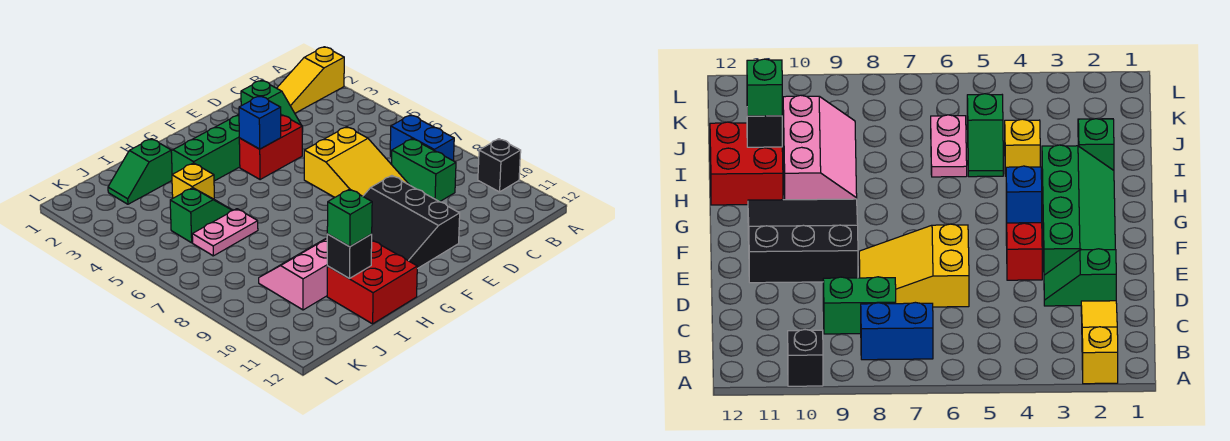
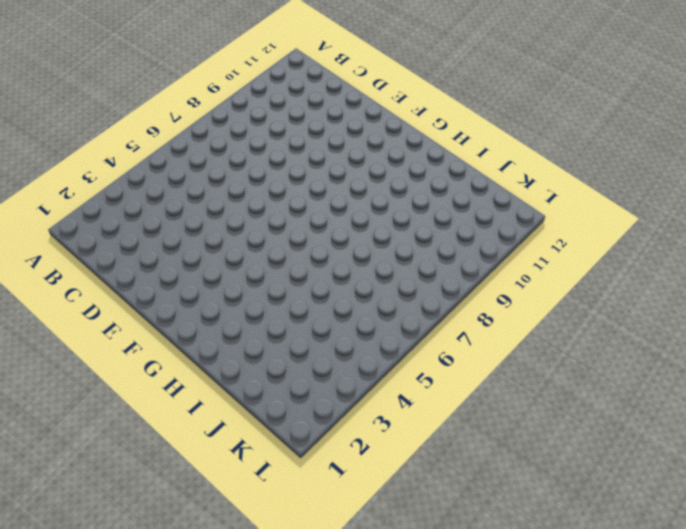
none -> yellow 1x3 slope [277,47,344,113]
none -> black 1x1 brick [478,139,521,192]
none -> blue 1x2 brick [390,115,454,161]

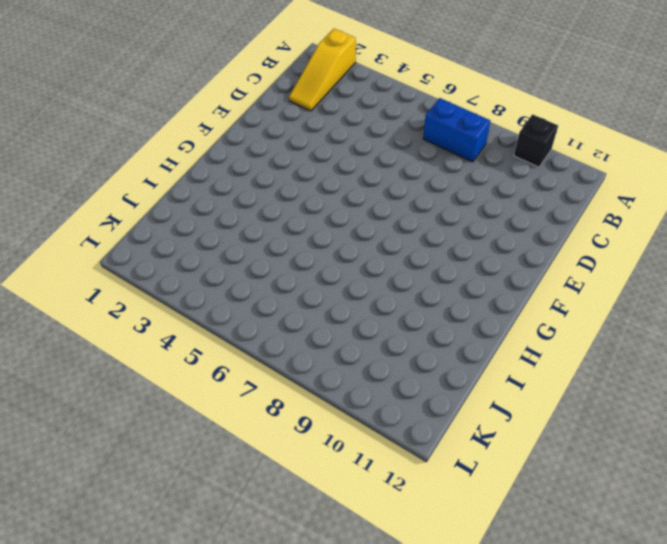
none -> green 1x2 brick [391,139,456,202]
none -> green 1x2 slope [241,80,303,132]
none -> yellow 2x3 slope [304,127,409,197]

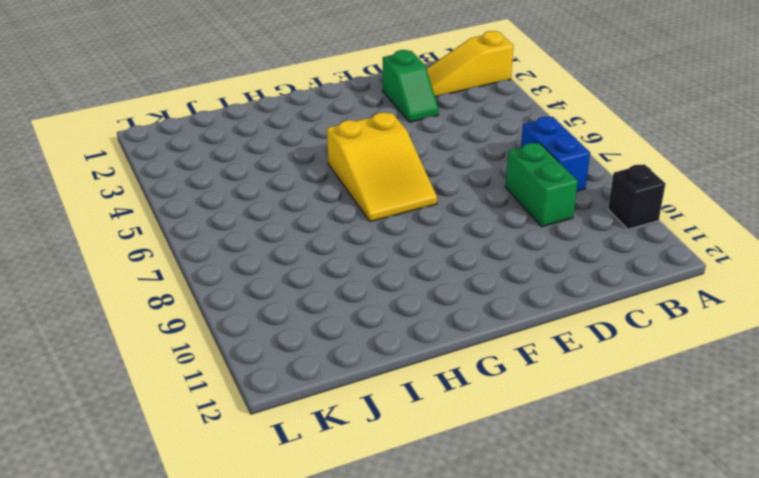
yellow 2x3 slope [327,112,437,222] -> yellow 2x3 slope moved to [304,127,409,197]
none -> green 2x4 slope [171,115,240,181]
none -> red 1x2 brick [239,115,302,180]
none -> black 3x3 slope [363,176,460,269]

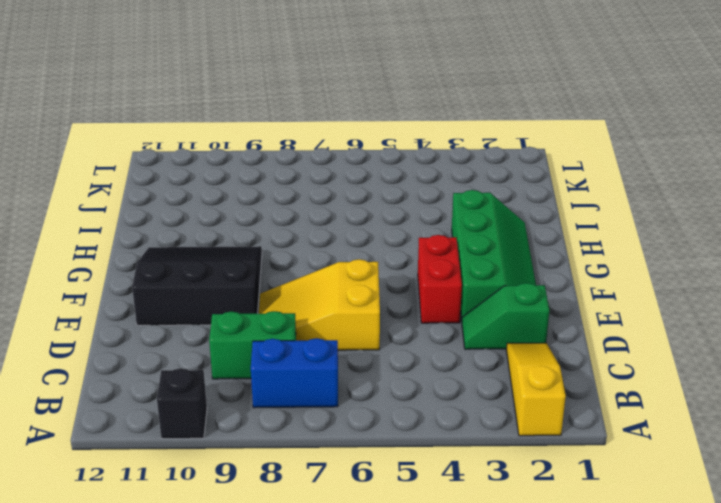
none -> pink 2x3 slope [259,238,327,310]
none -> red 2x2 brick [327,240,417,324]
none -> green 1x2 slope [108,139,172,204]

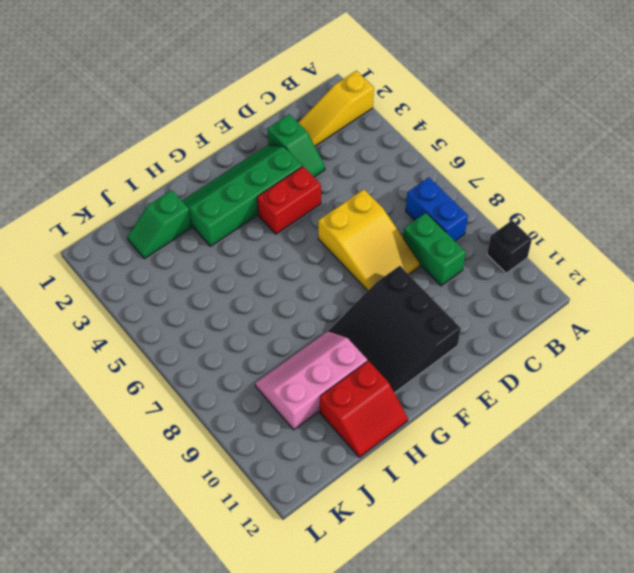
red 2x2 slope [320,361,408,457] -> red 2x2 brick [327,240,417,324]
none -> yellow 1x1 brick [172,163,214,199]
none -> green 1x2 slope [170,188,232,243]
none -> pink 1x2 plate [192,209,258,256]

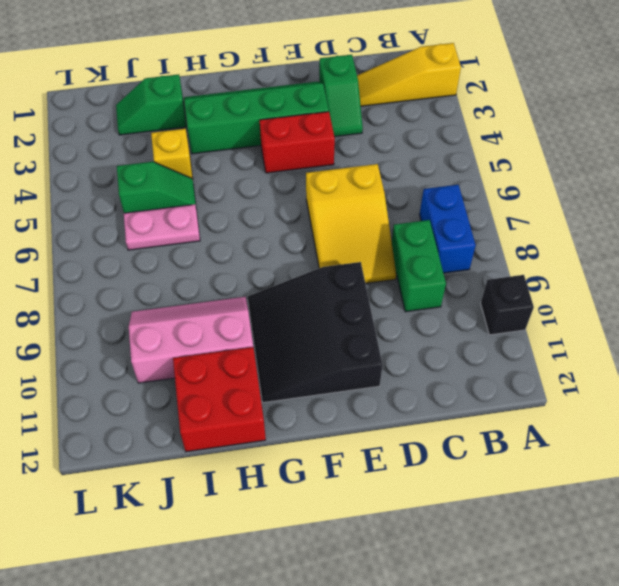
none -> blue 1x1 brick [239,96,281,149]
none -> black 1x1 brick [327,234,372,278]
none -> green 1x1 brick [327,189,372,247]

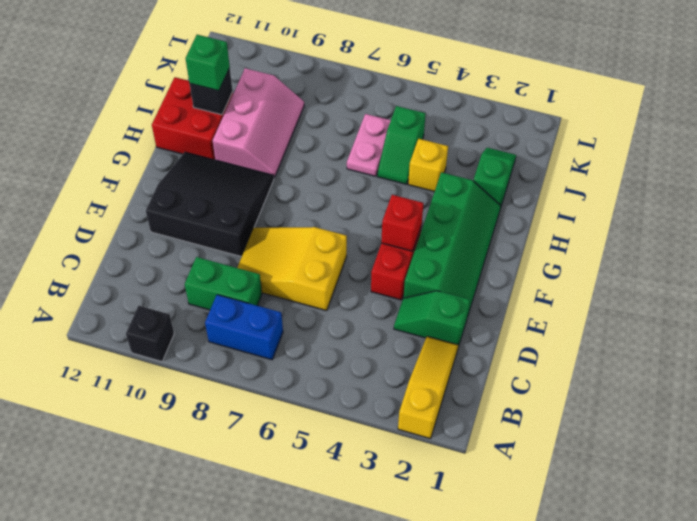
red 1x1 brick [381,195,423,251] -> blue 1x1 brick [239,96,281,149]

